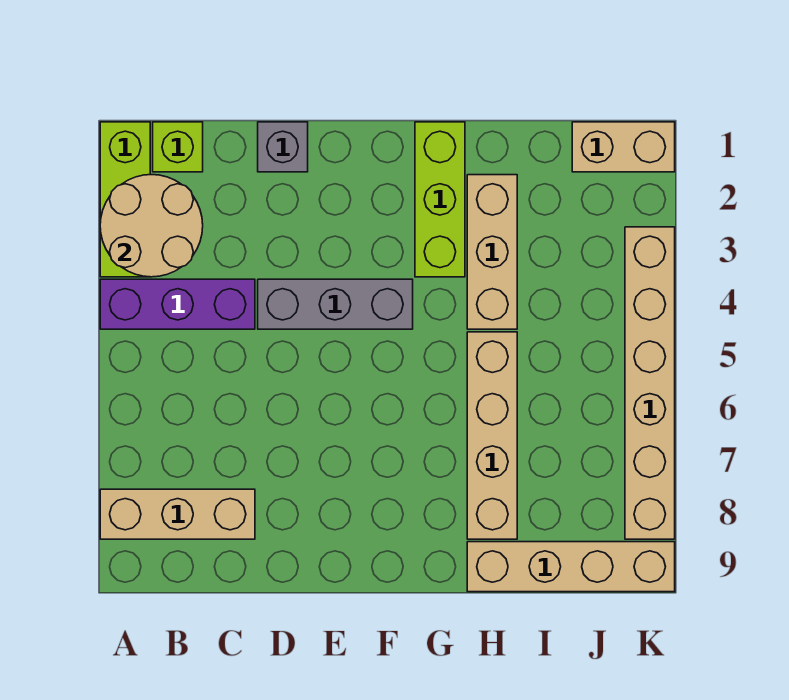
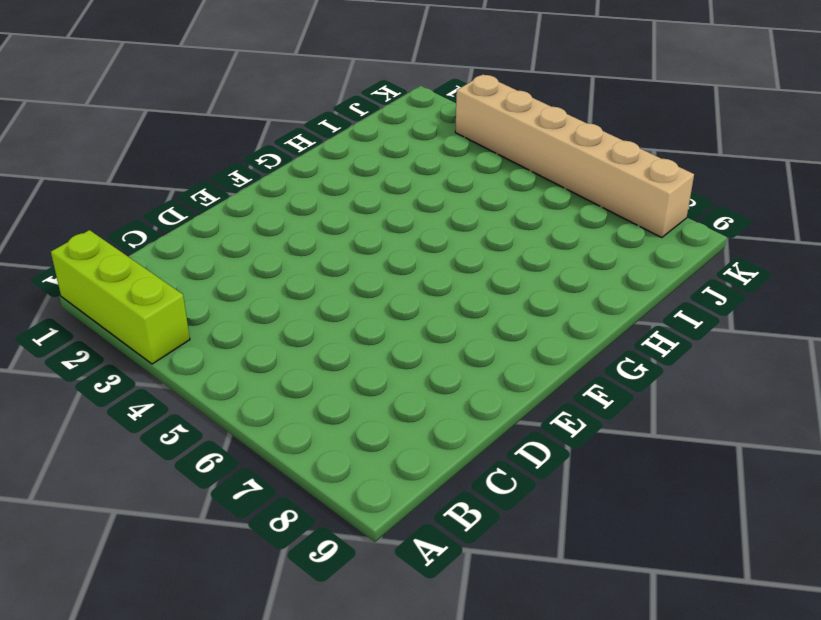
none -> purple 1x3 brick [100,279,255,329]
none -> tan 1x3 brick [100,489,255,539]
none -> lime 1x1 brick [153,122,203,172]

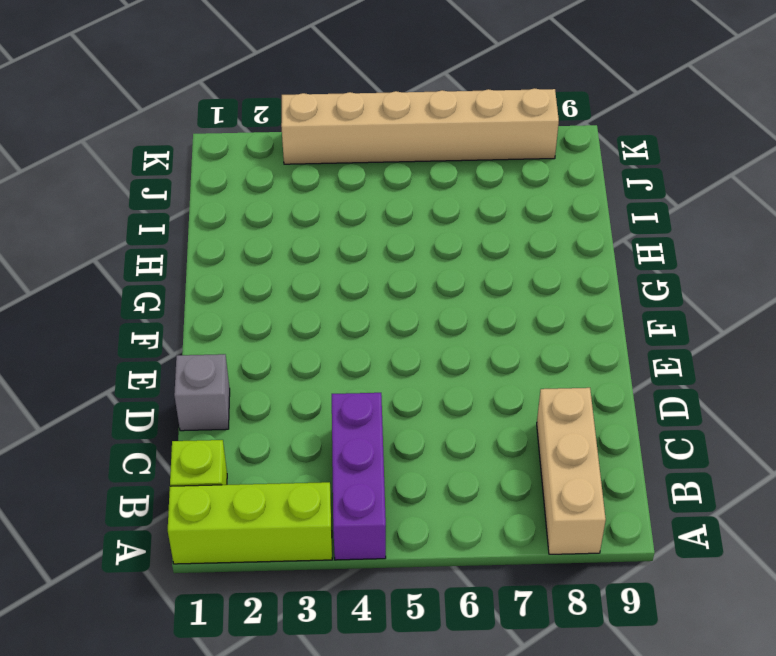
none -> grey 1x3 brick [258,279,413,329]
none -> lime 1x3 brick [415,122,465,277]
none -> tan 1x3 brick [467,175,517,329]

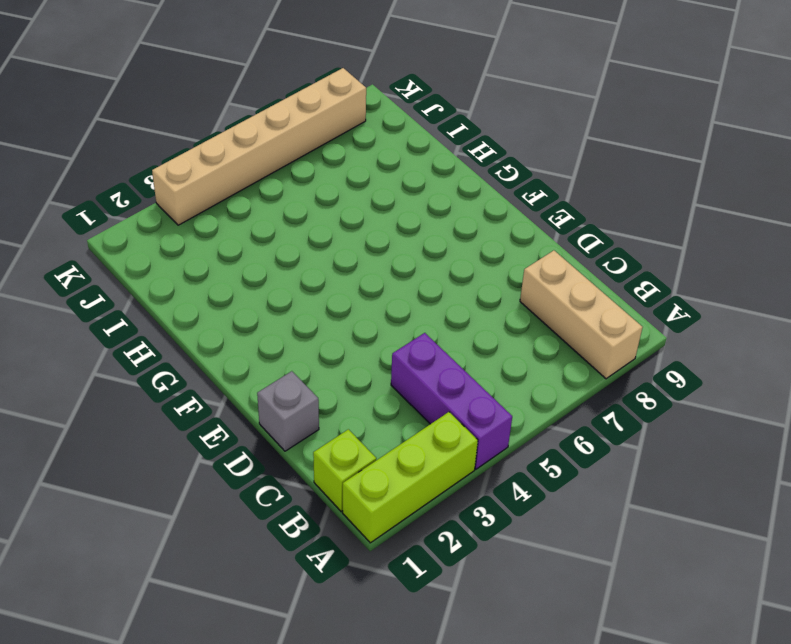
none -> grey 1x3 brick [258,279,413,329]
none -> lime 1x3 brick [415,122,465,277]
none -> tan 1x3 brick [467,175,517,329]

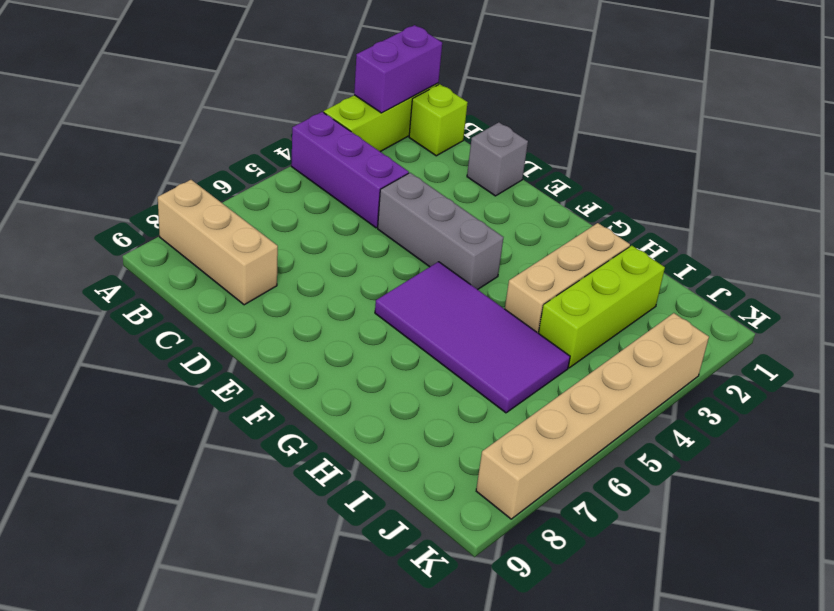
purple 1x2 brick [354,25,442,113] -> tan 2x2 round brick [100,175,203,277]
purple 2x4 tile [375,262,570,413] -> tan 1x4 brick [467,332,517,539]
lime 1x3 brick [539,246,665,368] -> lime 1x3 brick moved to [415,122,465,277]
none -> tan 1x4 brick [467,542,675,592]
none -> tan 1x2 brick [572,122,675,172]

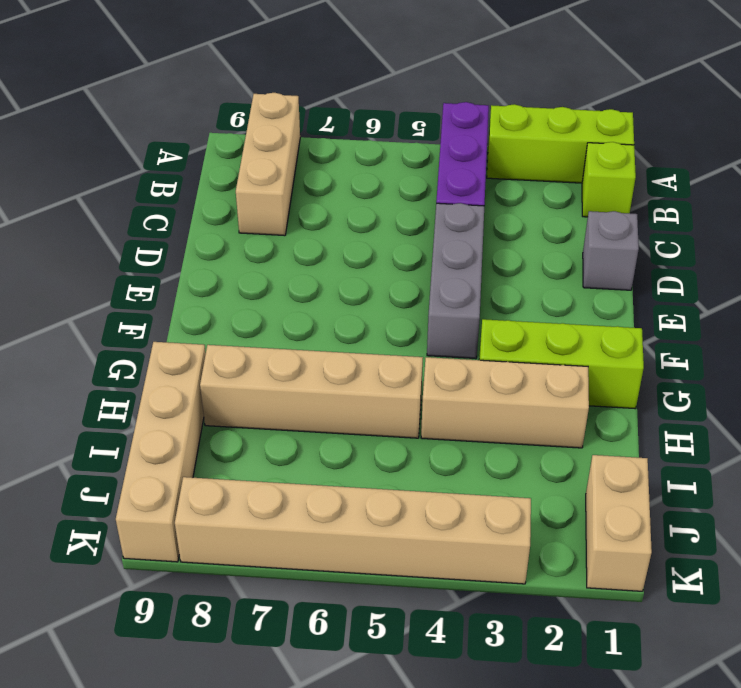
none -> tan 2x2 round brick [100,175,203,277]

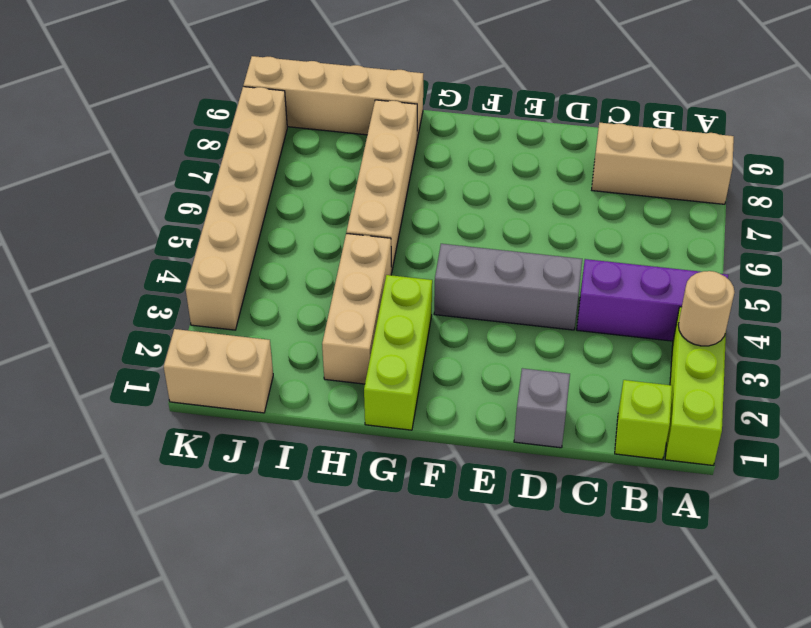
tan 1x1 round brick [678,271,735,346] -> tan 2x2 round brick [100,175,203,277]

